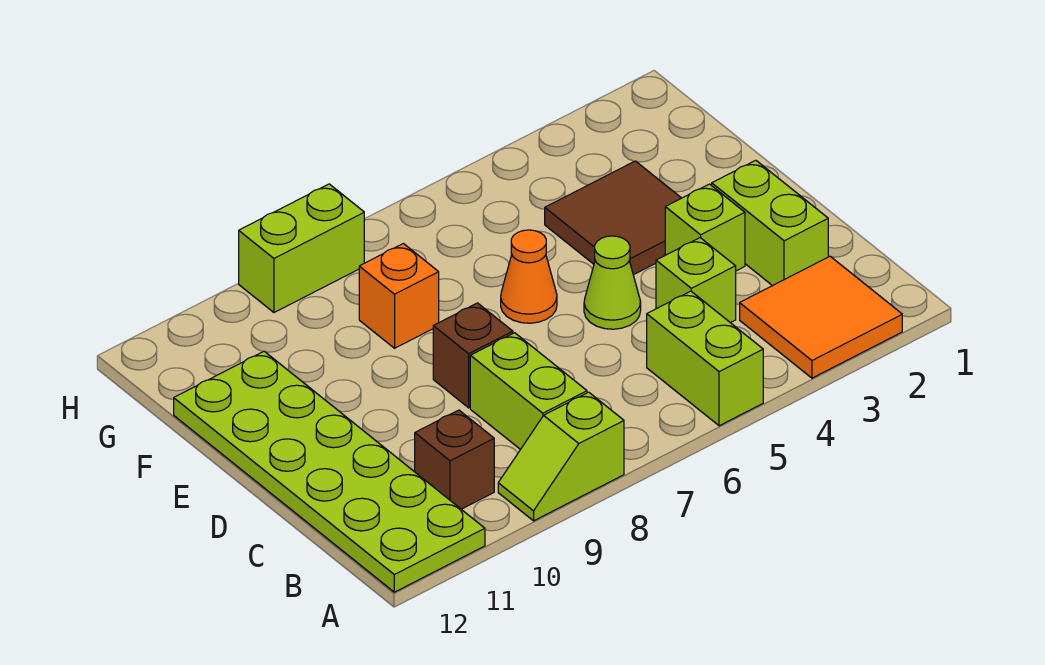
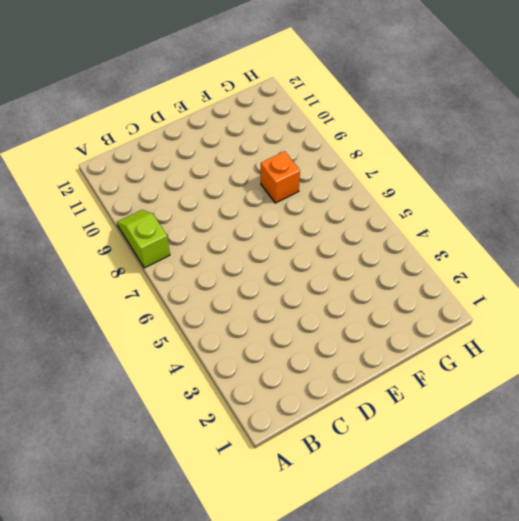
none -> orange 2x2 tile [740,256,902,378]
none -> lime 1x2 brick [647,291,763,426]
none -> lime 2x6 plate [174,351,485,592]

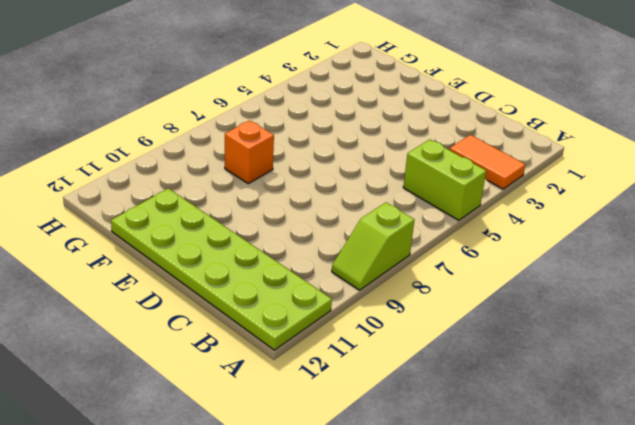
orange 1x2 tile [450,135,525,189] -> orange 2x2 tile [740,256,902,378]
none -> lime 1x2 brick [470,333,587,449]
none -> brown 1x1 brick [415,410,494,509]
none -> lime 1x2 brick [712,160,828,286]

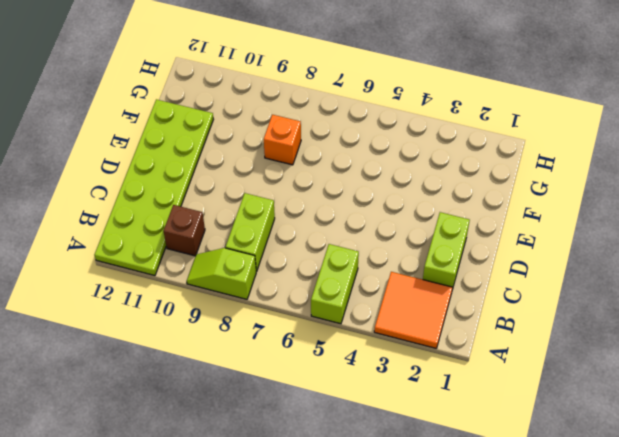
none -> lime 1x1 brick [656,238,736,323]
none -> lime 1x1 brick [665,184,745,271]
none -> lime 1x1 cone [584,236,641,329]

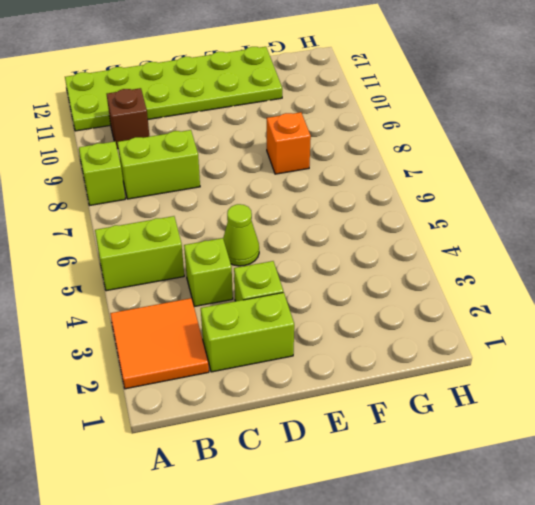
none -> brown 1x1 brick [433,303,513,408]
none -> brown 2x2 tile [545,161,681,275]
none -> orange 1x1 cone [501,230,557,323]

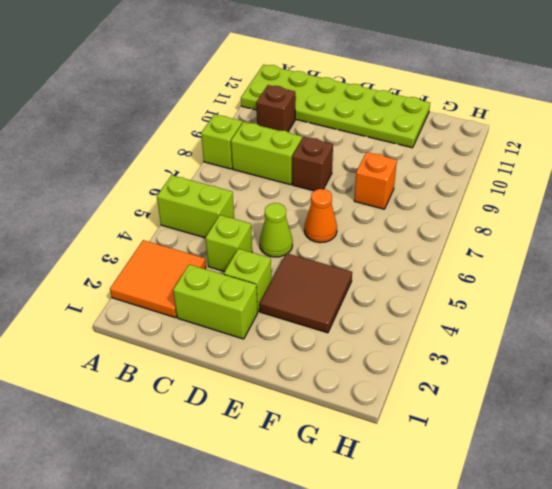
none -> lime 1x2 brick [239,184,364,312]

